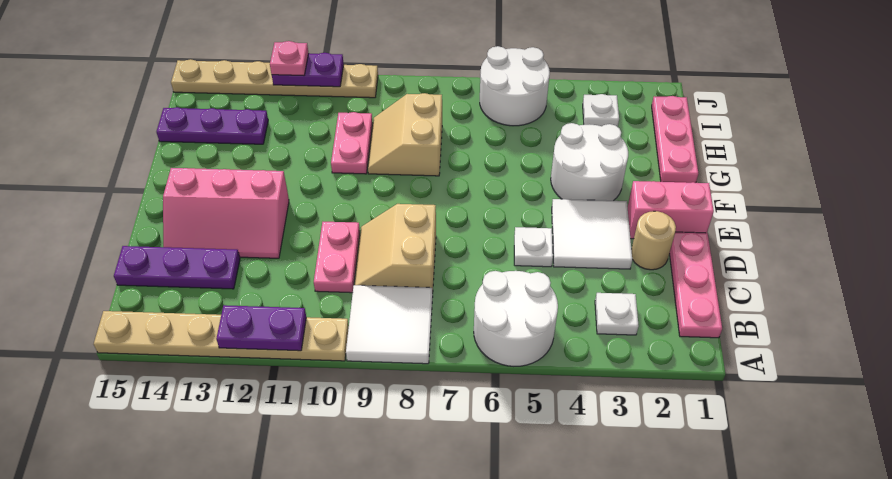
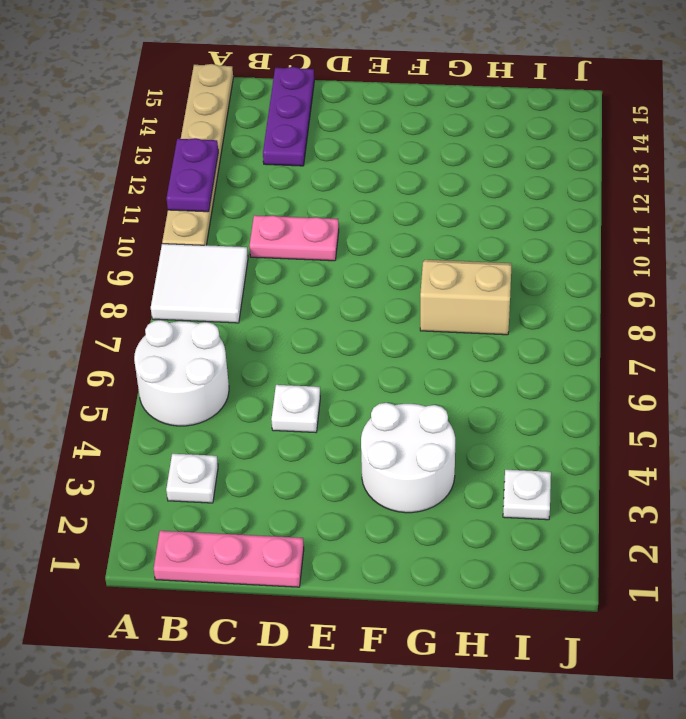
none -> tan 2x2 slope [355,204,436,293]
none -> tan 1x1 round brick [631,211,676,270]
none -> white 2x2 tile [552,199,632,269]

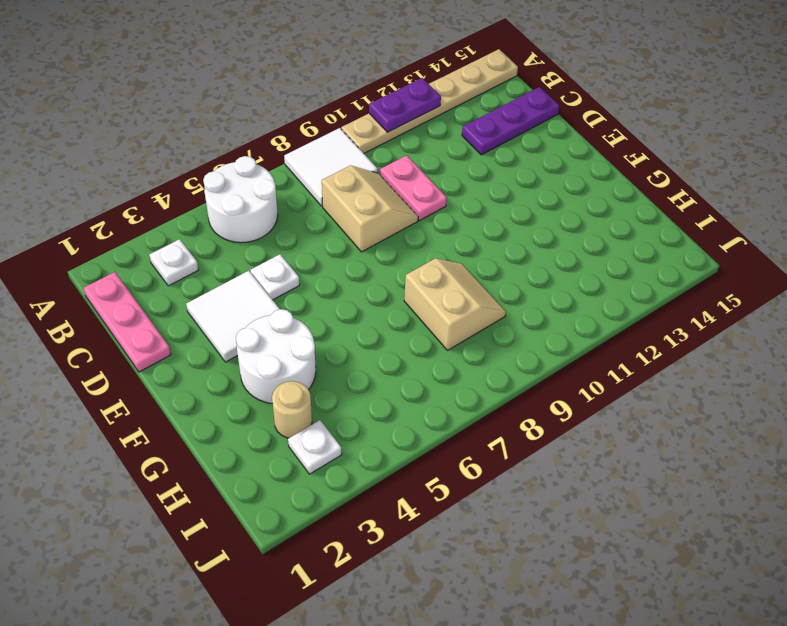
tan 1x1 round brick [272,381,312,438] -> tan 1x1 round brick moved to [631,211,676,270]
none -> pink 2x3 slope [163,168,289,258]
none -> pink 1x2 brick [628,181,714,239]
none -> pink 1x3 plate [652,96,698,183]

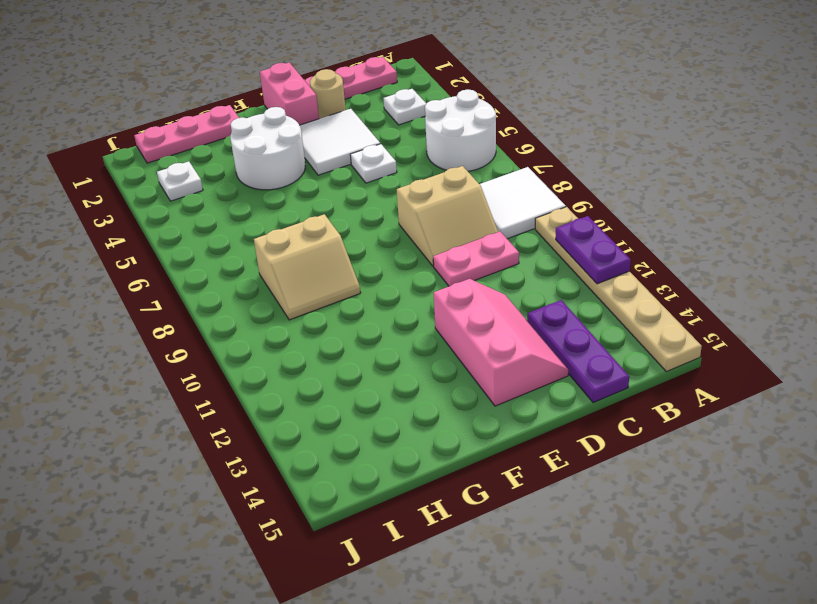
none -> pink 1x2 plate [331,112,373,174]
none -> purple 1x3 plate [156,107,268,144]
none -> white 2x2 round brick [480,46,550,126]

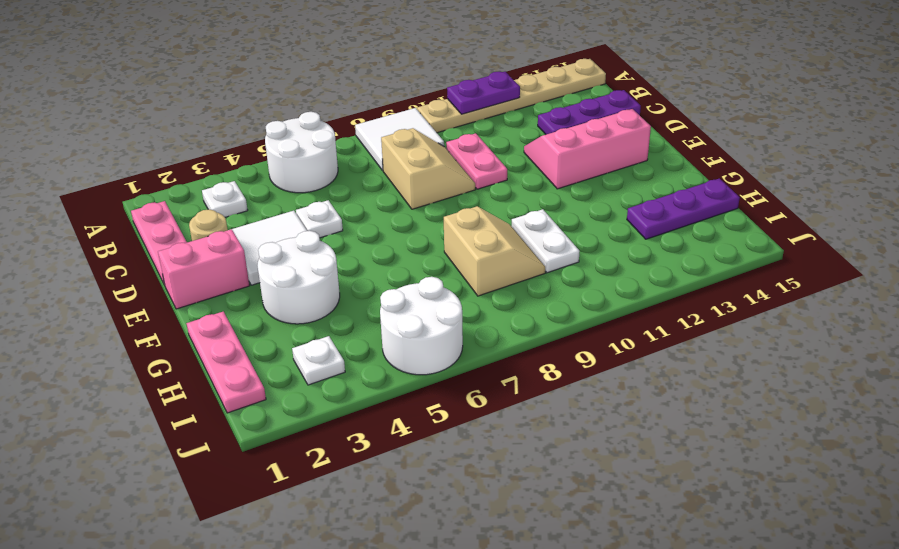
white 1x2 plate [512,209,580,273] -> pink 1x2 plate [331,112,373,174]
none -> tan 1x6 plate [171,59,378,98]
none -> purple 1x2 plate [272,53,344,87]
none -> pink 1x1 plate [270,41,309,76]

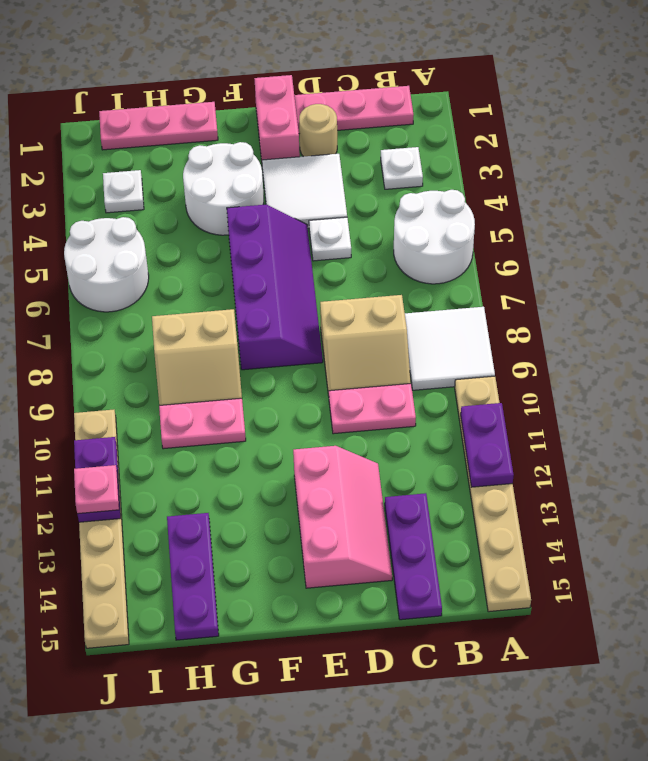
purple 2x4 slope [227,204,323,370] -> none

